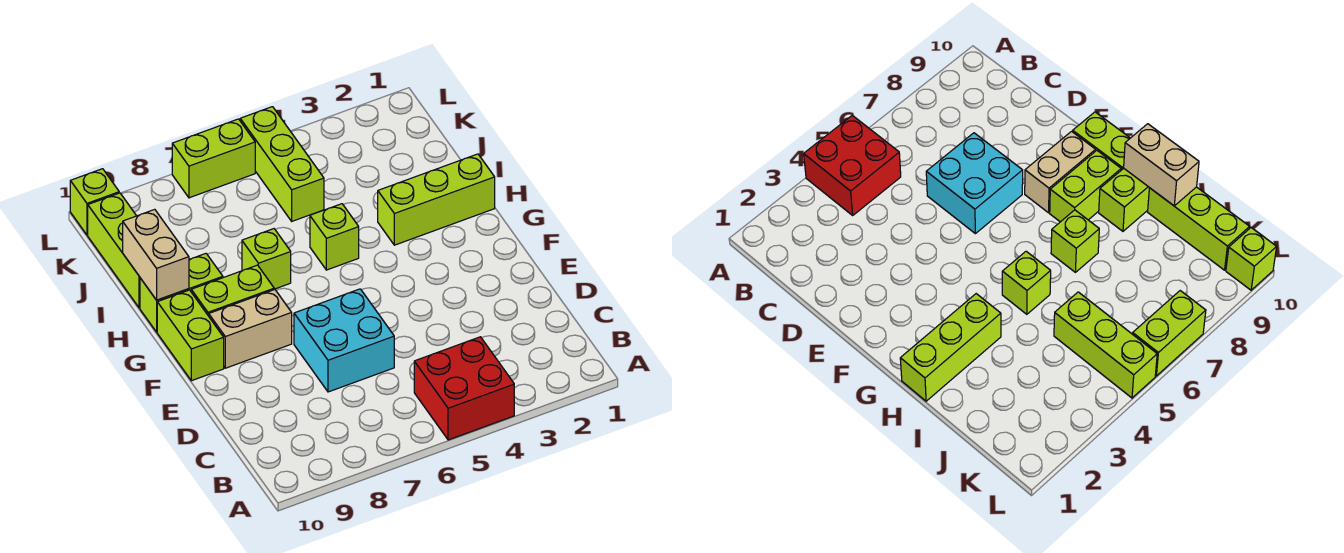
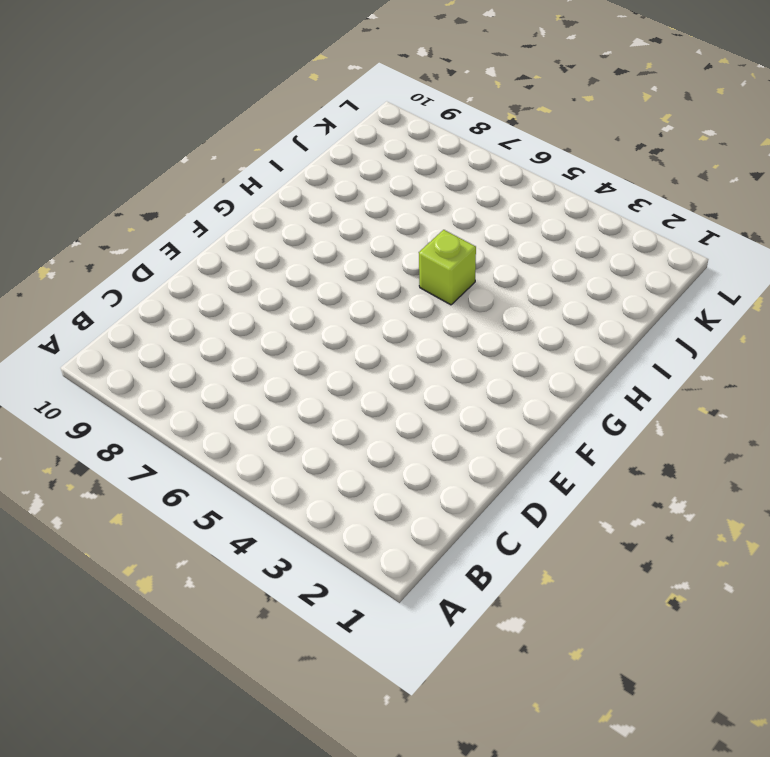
none -> red 2x2 brick [414,337,514,440]
none -> cyan 2x2 brick [294,289,394,392]
none -> tan 1x2 brick [209,289,292,368]

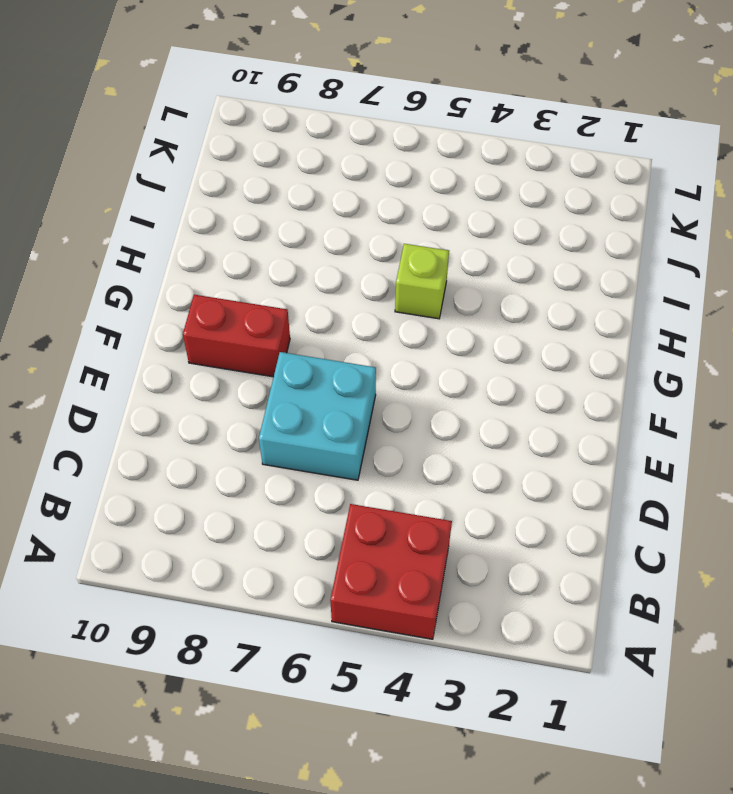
red 1x2 brick [183,295,290,377] -> tan 1x2 brick [209,289,292,368]
none -> lime 1x2 brick [157,290,224,381]
none -> lime 1x2 brick [191,265,274,316]
none -> lime 1x3 brick [378,154,495,245]

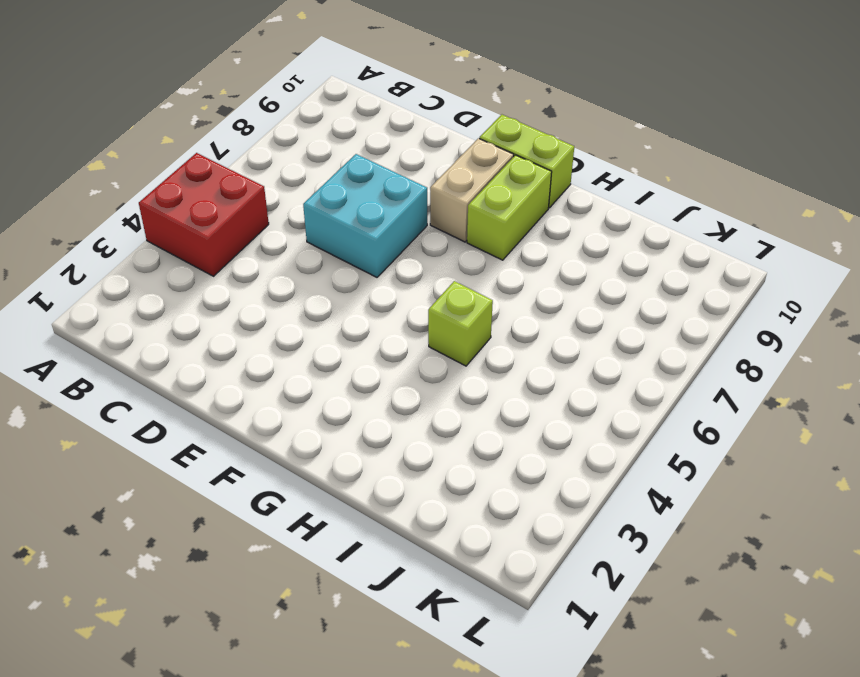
none -> lime 1x3 brick [378,154,495,245]
none -> lime 1x1 brick [242,229,291,289]
none -> lime 1x2 brick [140,254,223,332]

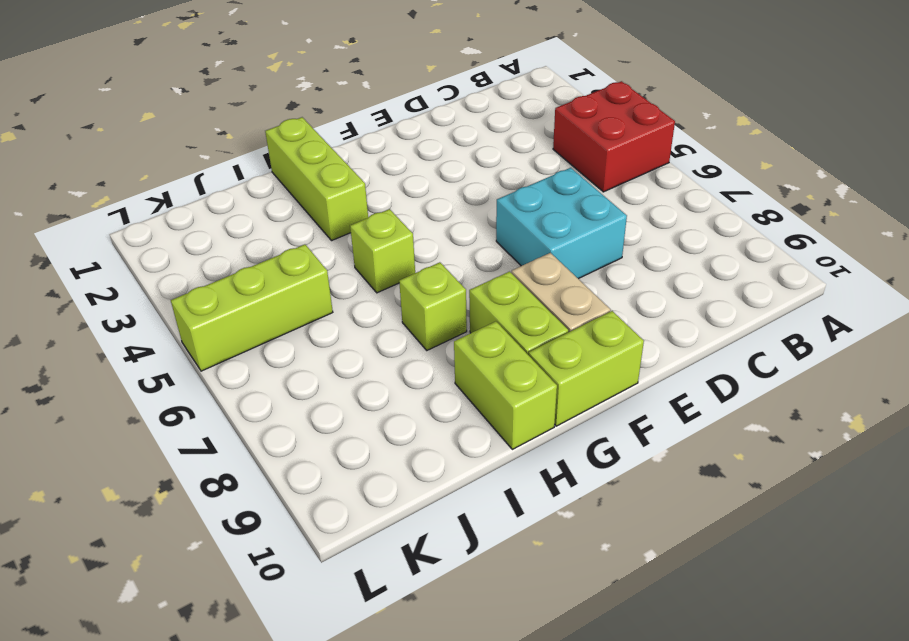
none -> lime 1x3 brick [88,193,140,308]
none -> lime 1x2 brick [172,119,255,198]
none -> lime 1x1 brick [70,169,119,235]

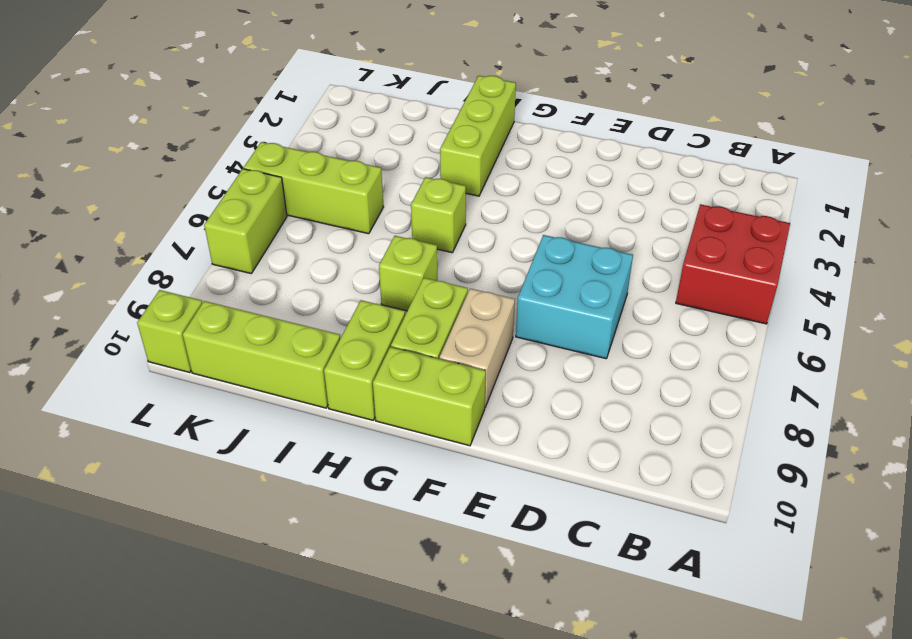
none -> tan 1x2 brick [123,209,189,300]

